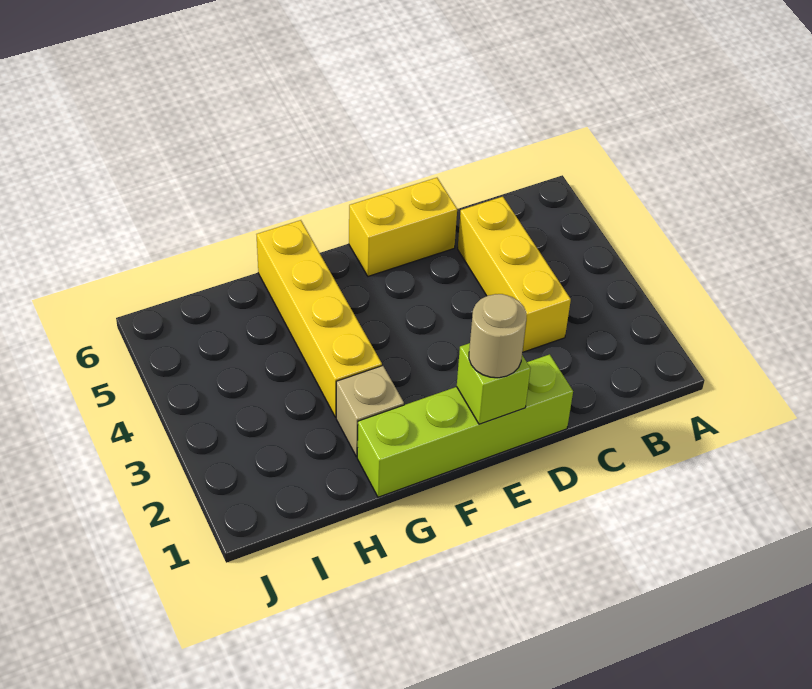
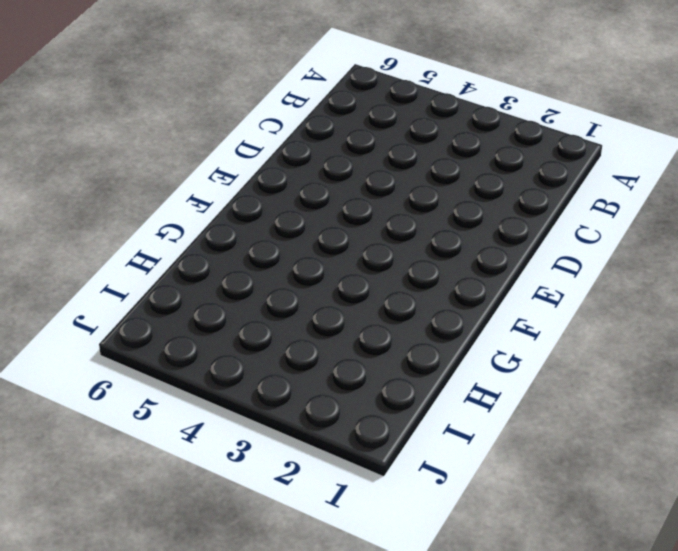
none -> yellow 1x3 brick [458,197,571,353]
none -> lime 1x4 brick [357,354,573,497]

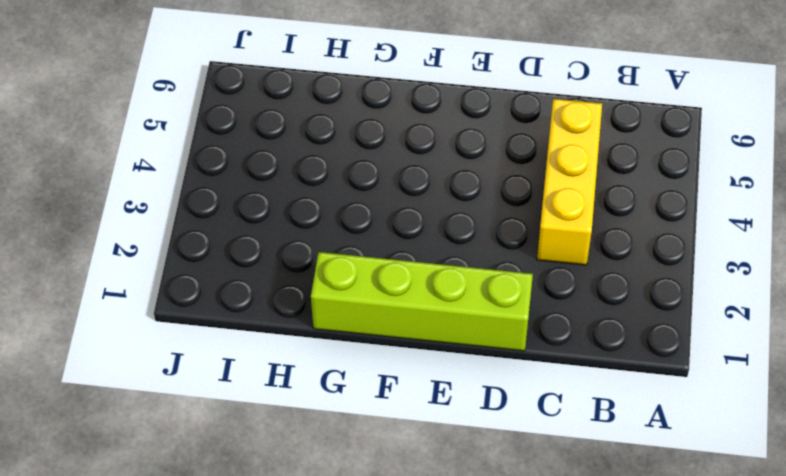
none -> yellow 1x2 brick [349,178,457,276]
none -> tan 1x1 brick [336,366,404,457]

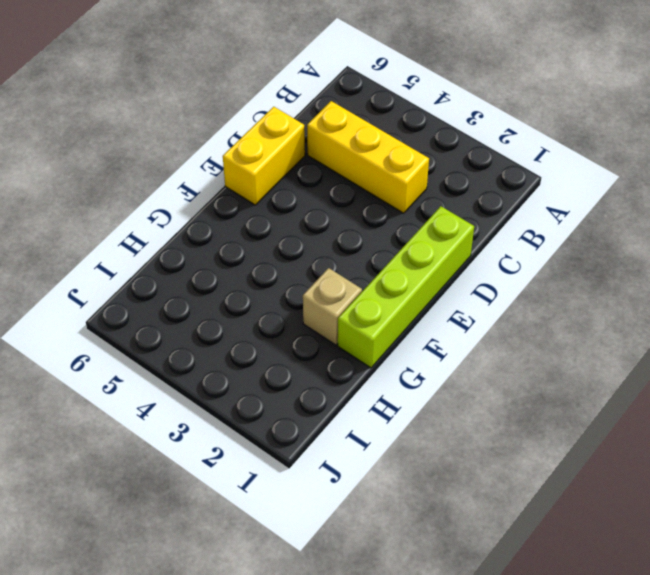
none -> yellow 1x4 brick [257,220,382,417]
none -> lime 1x1 brick [457,343,531,424]

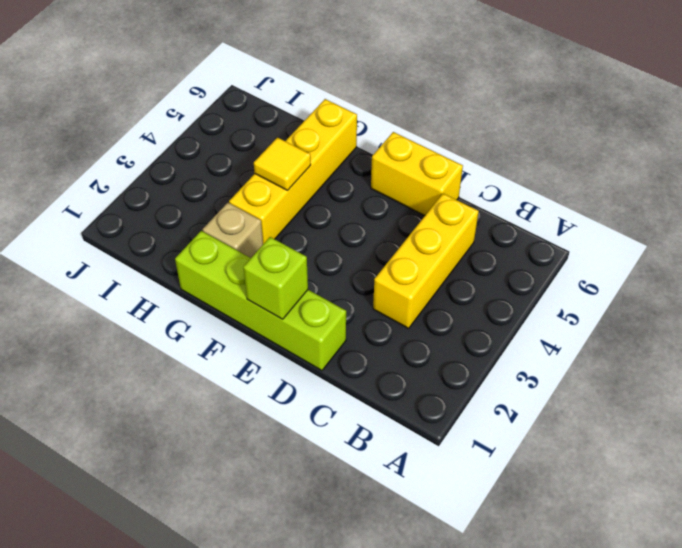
yellow 1x1 tile [254,138,311,190] -> none
none -> tan 1x1 round brick [469,294,526,378]

